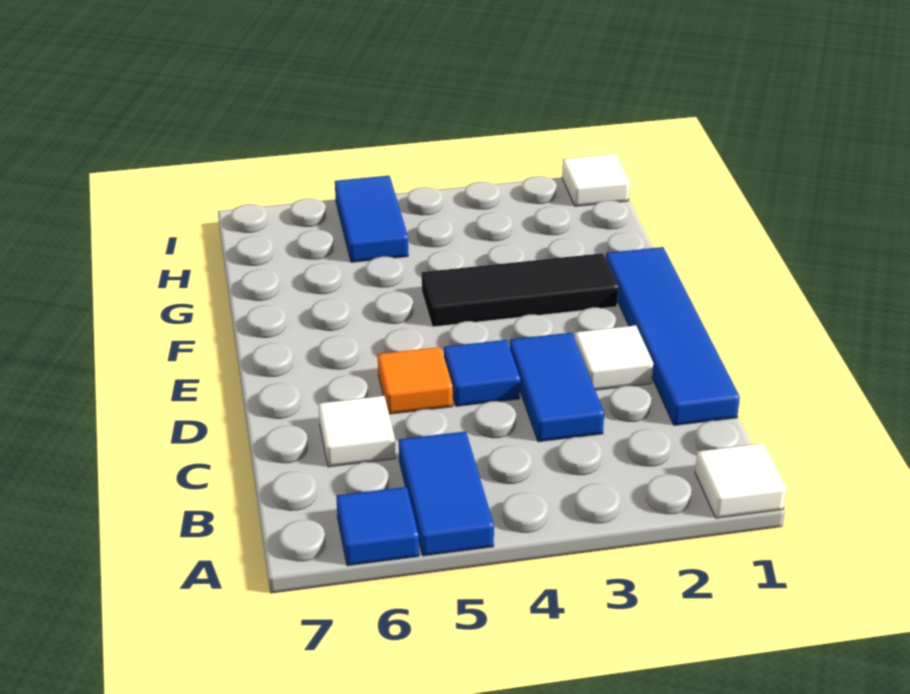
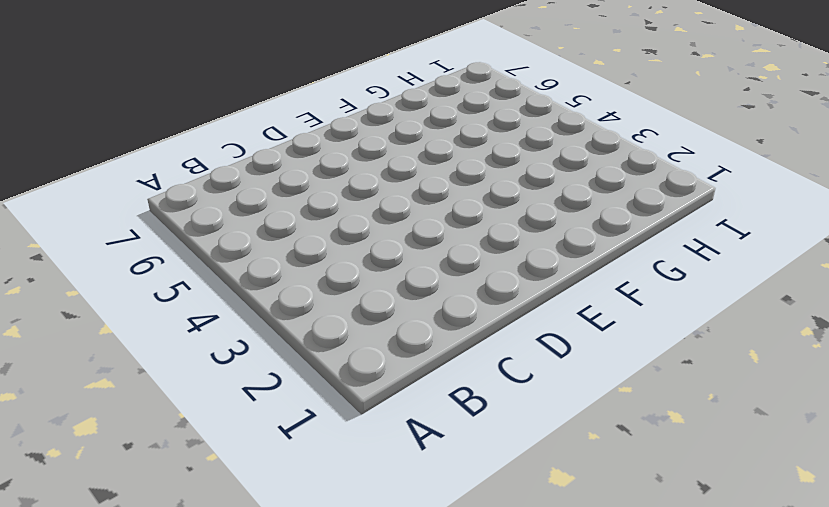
none -> white 1x1 tile [695,443,786,518]
none -> blue 1x2 tile [399,431,494,556]
none -> blue 1x1 tile [336,487,419,566]

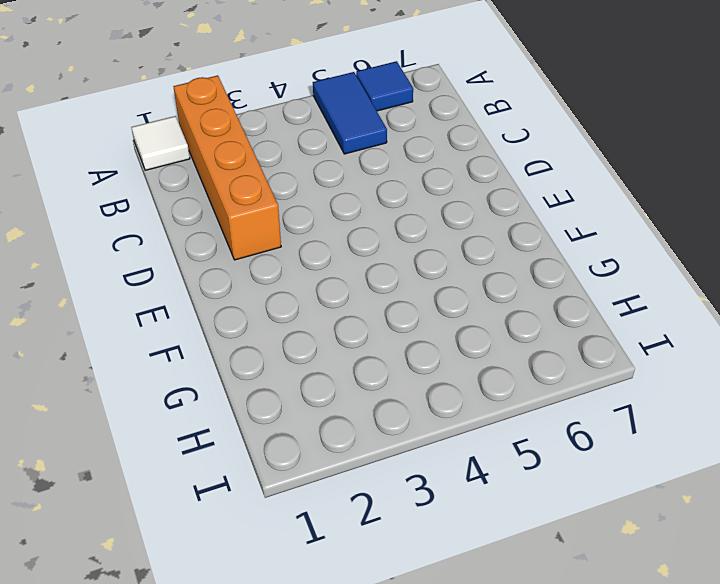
orange 1x4 brick [173,75,281,260] -> white 1x1 tile [575,325,653,390]
none -> blue 1x4 tile [606,247,740,425]
none -> blue 1x2 tile [510,333,604,442]
none -> white 1x1 tile [318,396,395,467]

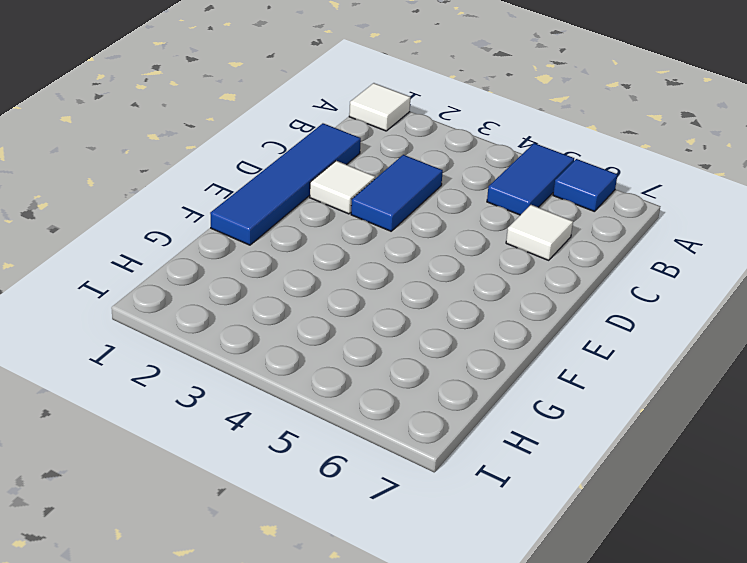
none -> blue 1x1 tile [444,340,520,406]
none -> orange 1x1 tile [378,347,453,414]
none -> black 1x3 tile [422,253,618,327]

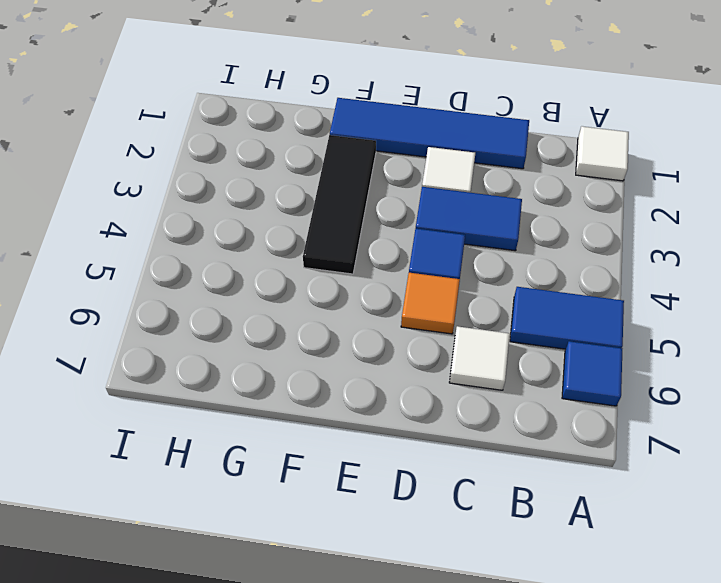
none -> blue 1x2 tile [335,175,408,262]
none -> white 1x1 tile [562,154,630,206]

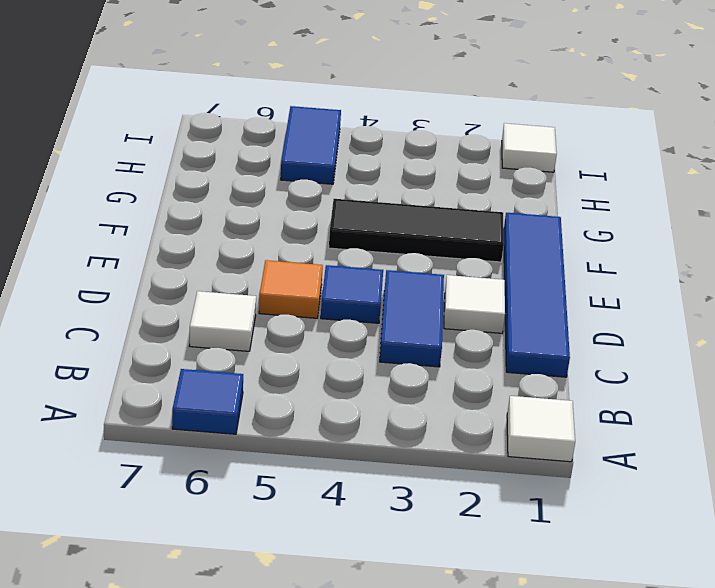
none -> blue 1x2 tile [399,431,494,556]

